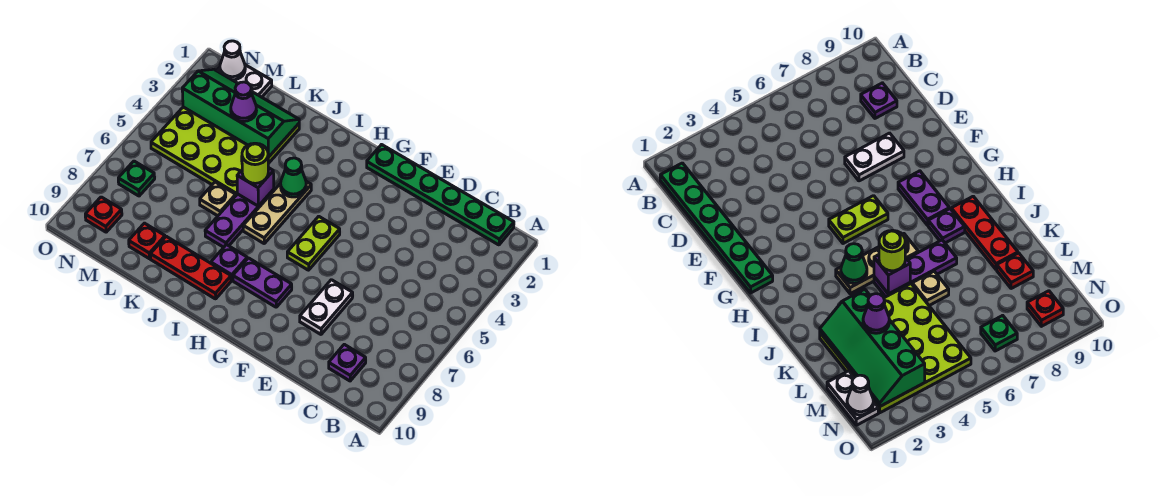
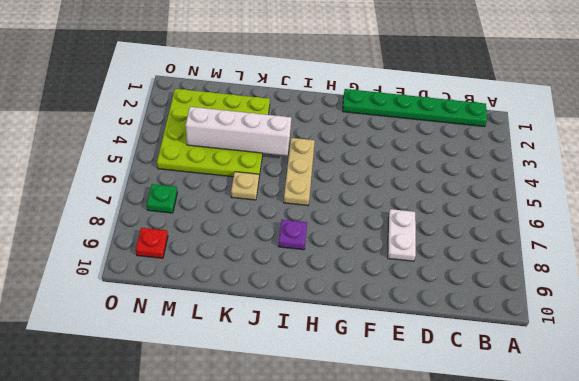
white 1x4 brick [186,107,291,156] -> none
none -> purple 1x1 plate [329,344,366,381]
none -> lime 1x2 plate [287,216,340,270]
none -> purple 1x2 plate [233,258,292,307]

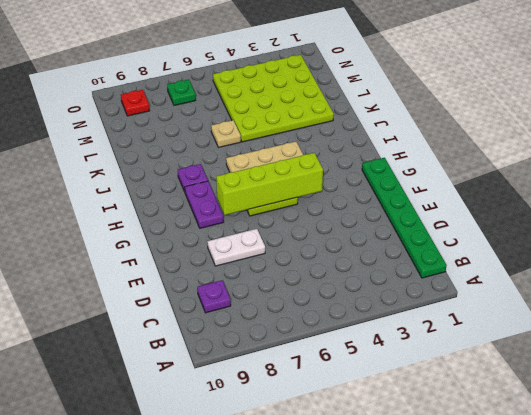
lime 1x4 brick [216,153,323,215] -> none
none -> red 1x3 plate [150,236,231,299]
none -> purple 1x3 plate [205,189,274,247]
none -> red 1x1 plate [129,223,165,259]

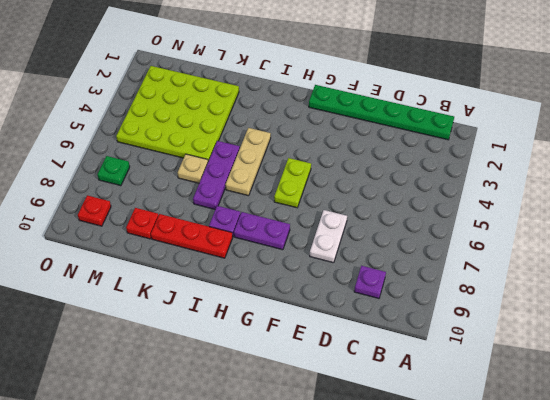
none -> white 1x2 plate [216,65,272,97]
none -> green 1x1 cone [281,158,306,197]
none -> purple 1x1 brick [237,168,274,206]

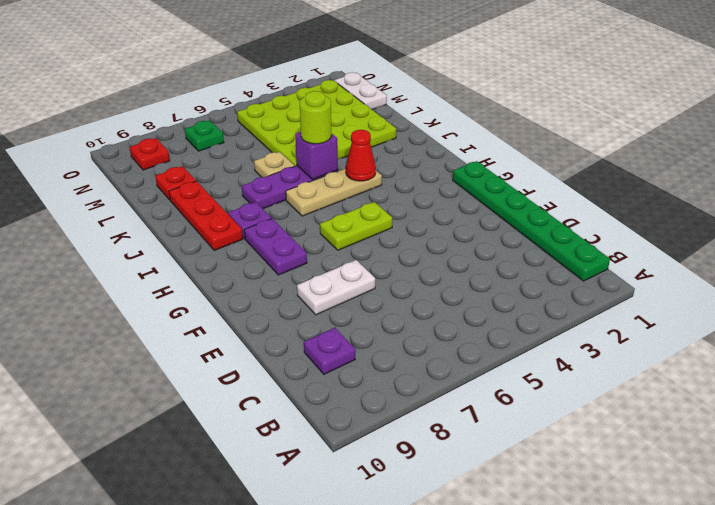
red 1x1 cone [346,130,376,181] -> green 1x1 cone [281,158,306,197]
none -> green 2x4 slope [182,69,299,157]
none -> white 1x1 cone [220,41,245,80]
none -> purple 1x1 cone [231,82,256,121]

